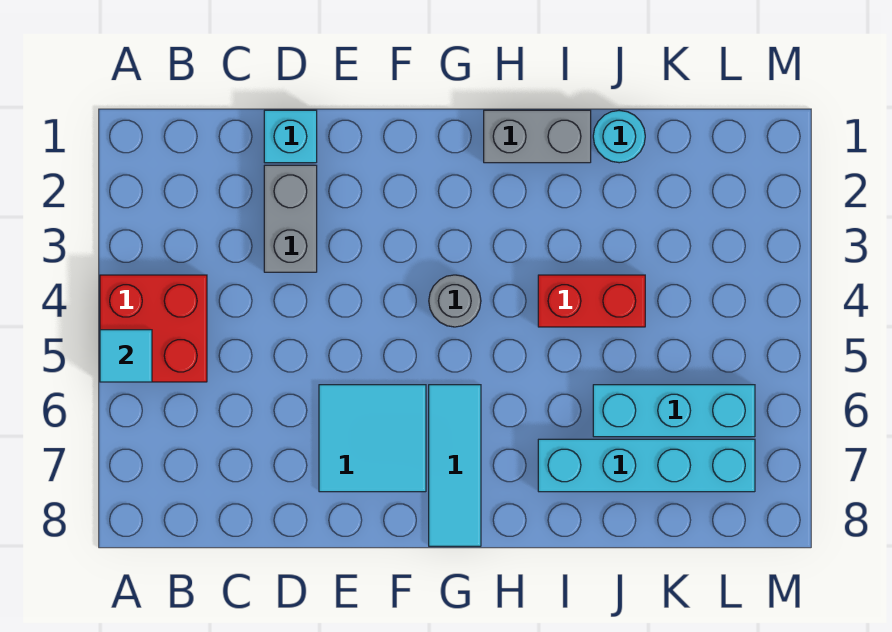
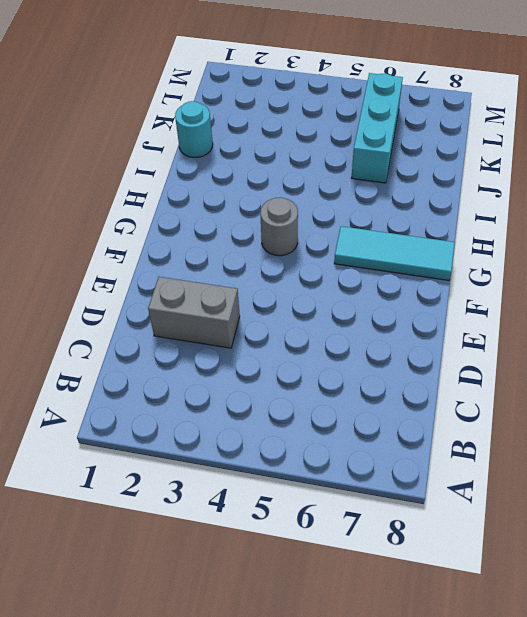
none -> red 2x2 brick [100,275,207,382]
none -> cyan 1x1 brick [264,110,317,163]
none -> cyan 2x2 tile [319,385,426,492]

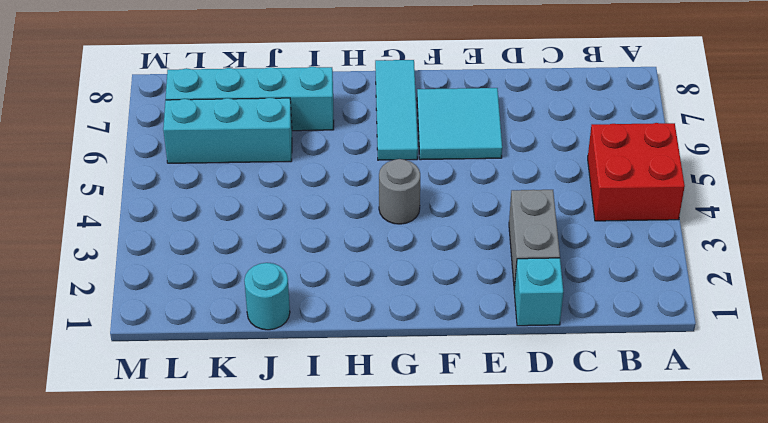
none -> grey 1x2 brick [484,110,591,163]
none -> red 1x2 brick [538,275,645,327]
none -> cyan 1x1 tile [100,330,152,382]

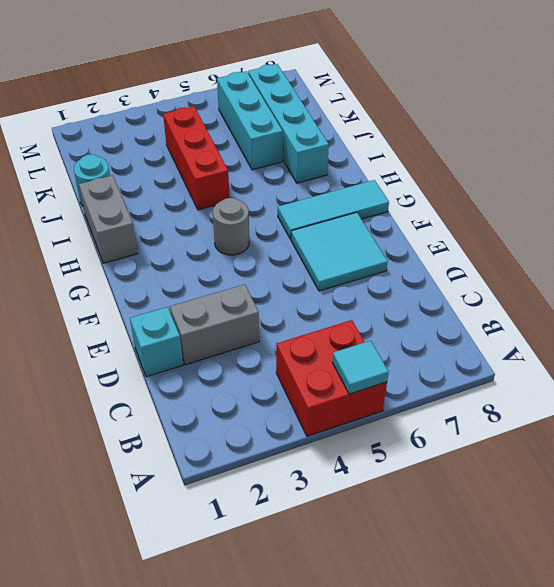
red 1x3 brick [163,106,230,210] -> red 1x2 brick [538,275,645,327]

